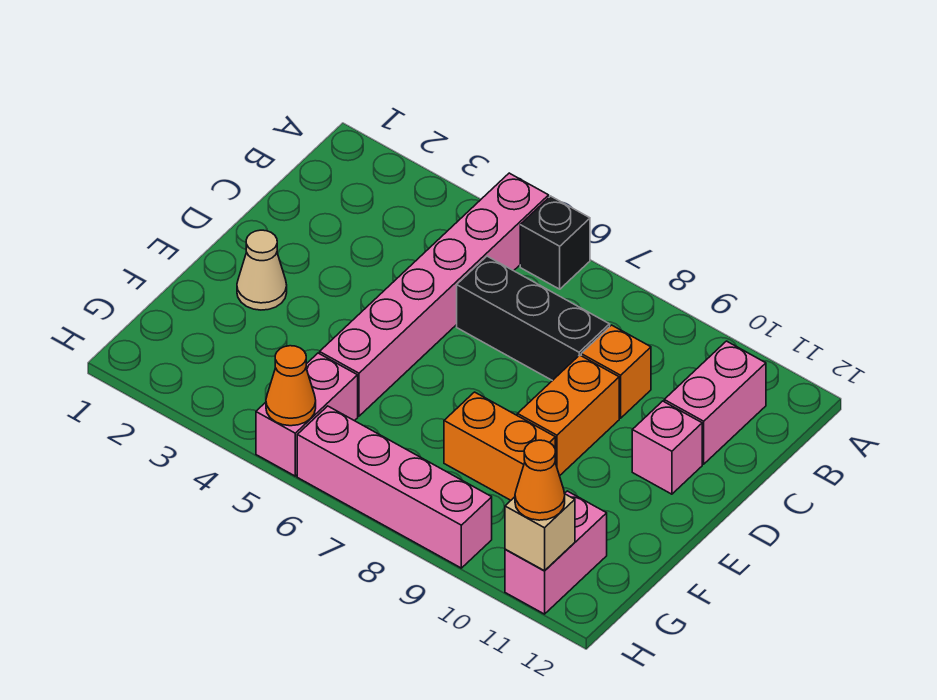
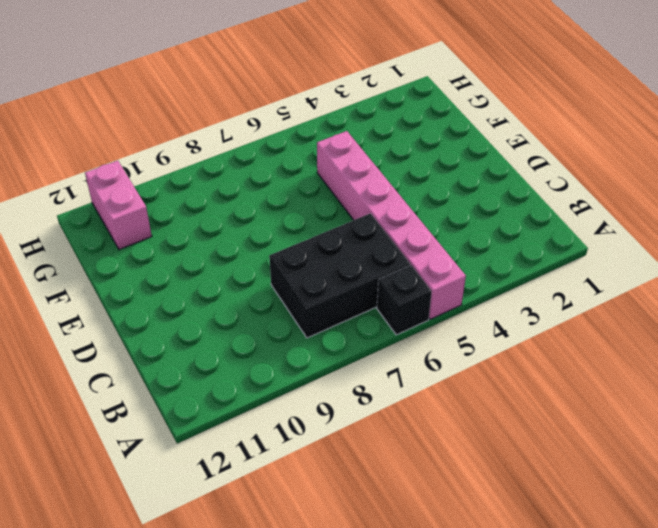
black 2x3 brick [269,213,410,338] -> black 1x3 brick [457,256,610,381]
none -> pink 1x2 brick [664,341,766,464]
none -> orange 1x1 brick [581,325,651,418]
none -> orange 1x2 brick [517,355,619,476]

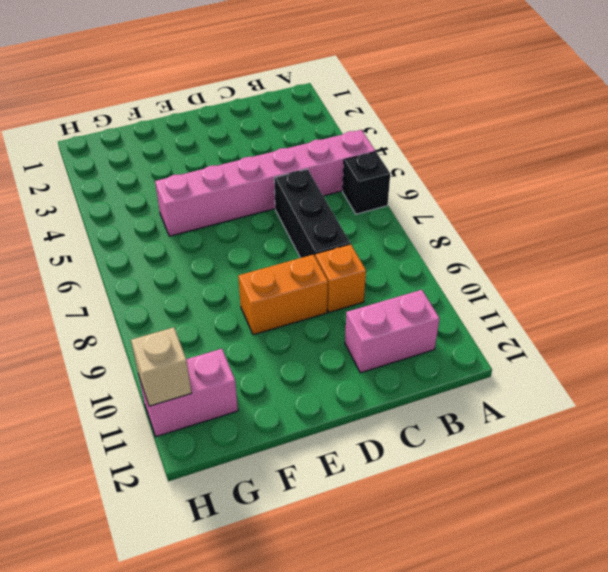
none -> pink 1x1 brick [632,401,702,494]
none -> tan 1x1 cone [237,230,287,310]
none -> orange 1x2 brick [444,392,555,500]

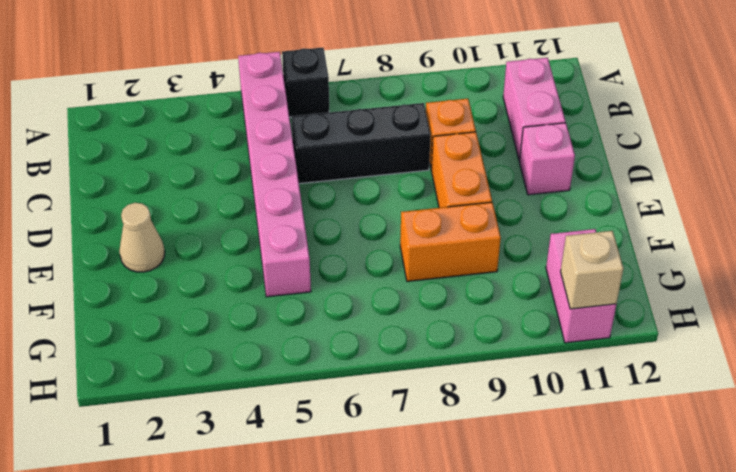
none -> pink 1x2 brick [256,353,358,476]
none -> pink 1x4 brick [297,406,492,568]
none -> orange 1x1 cone [266,346,316,426]

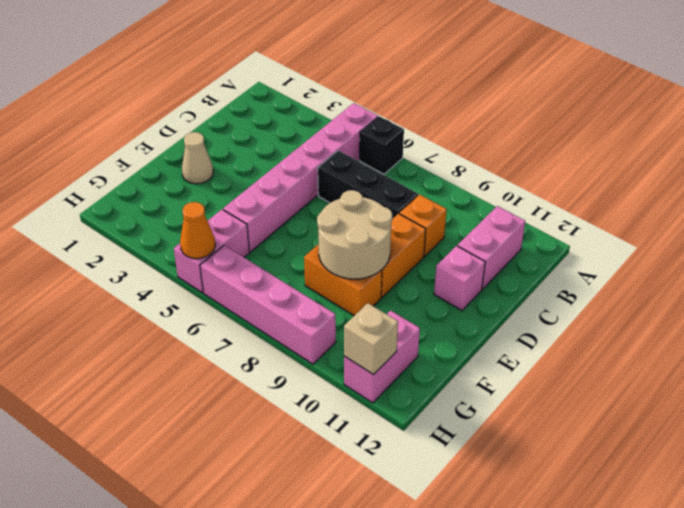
tan 2x2 round brick [317,190,392,279] -> none
none -> orange 1x1 cone [515,440,565,520]

